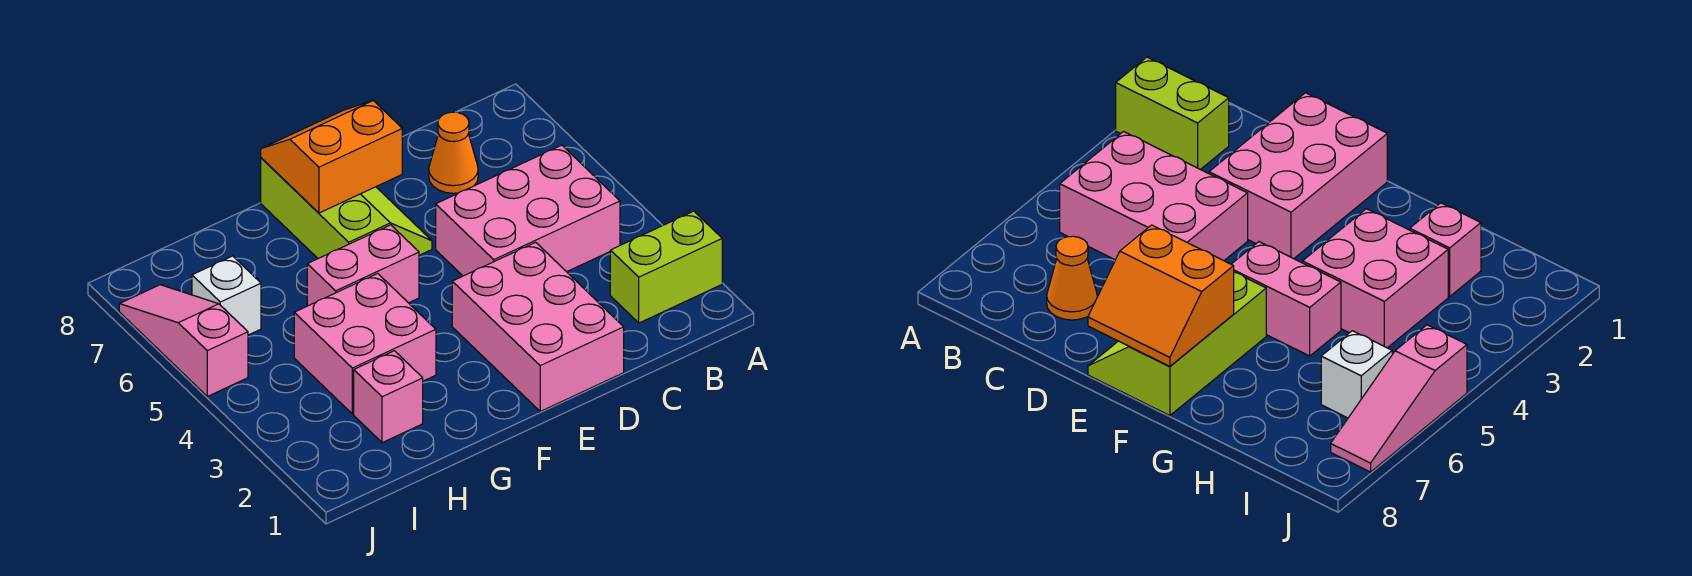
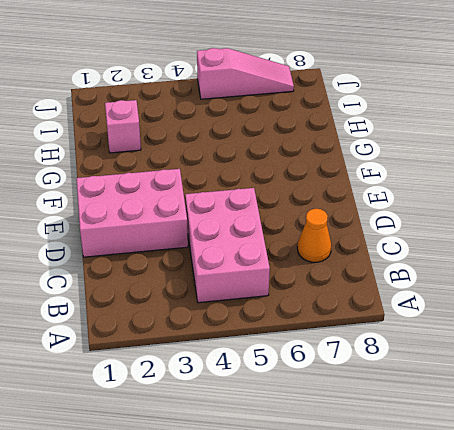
none -> lime 1x2 brick [610,211,722,323]
none -> lime 2x3 slope [261,158,432,258]

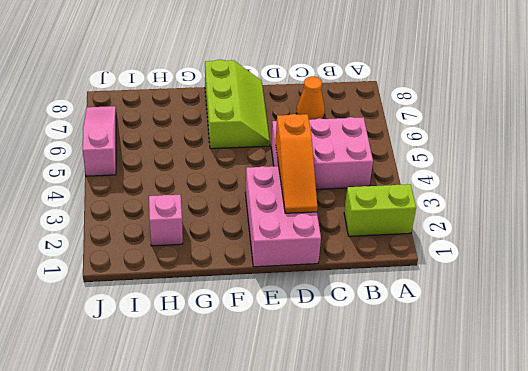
orange 1x3 slope [276,114,317,213] -> none
none -> pink 1x2 brick [307,225,419,306]
none -> pink 2x2 brick [294,273,436,414]

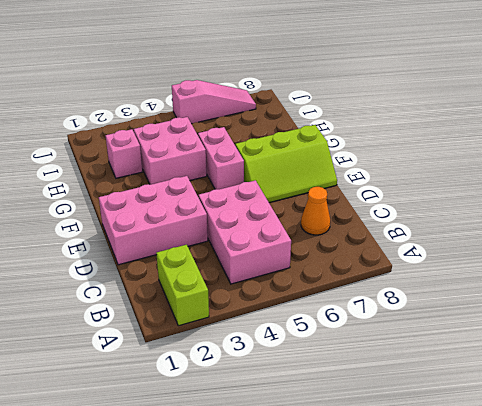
none -> white 1x1 brick [192,256,261,335]
none -> orange 2x2 slope [261,101,402,213]

